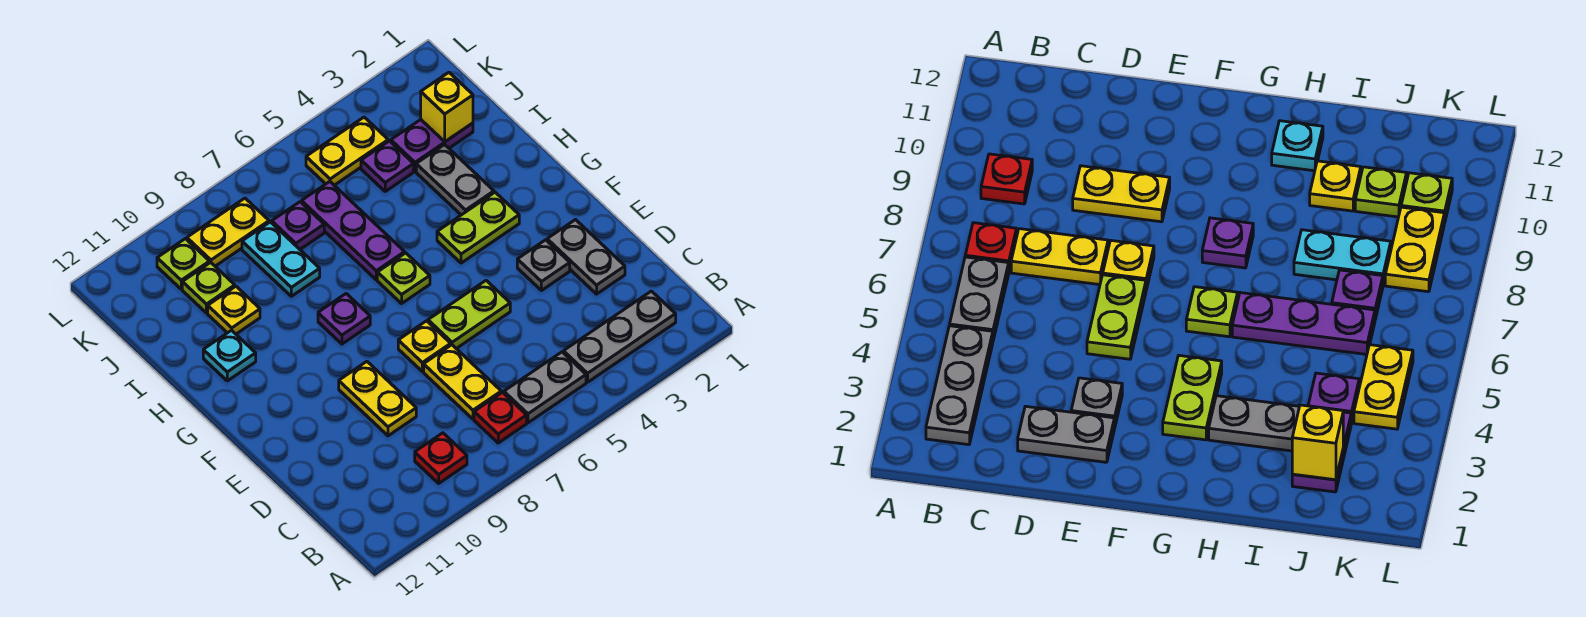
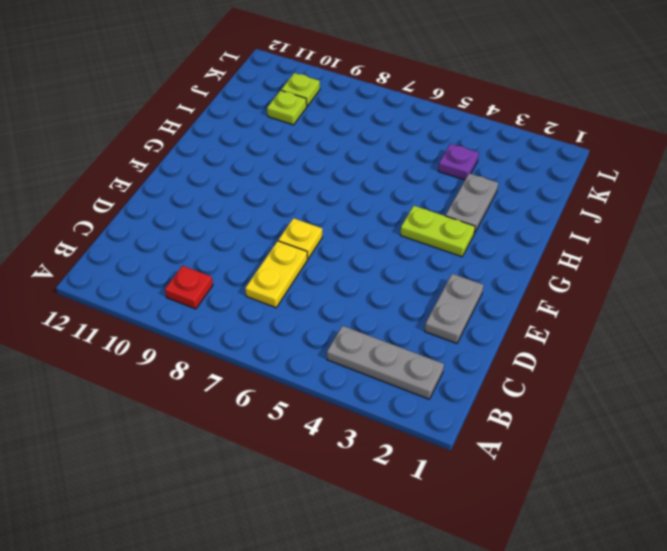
none -> grey 1x2 plate [504,352,586,423]
none -> red 1x1 plate [474,392,527,443]
none -> yellow 1x2 plate [339,362,416,436]

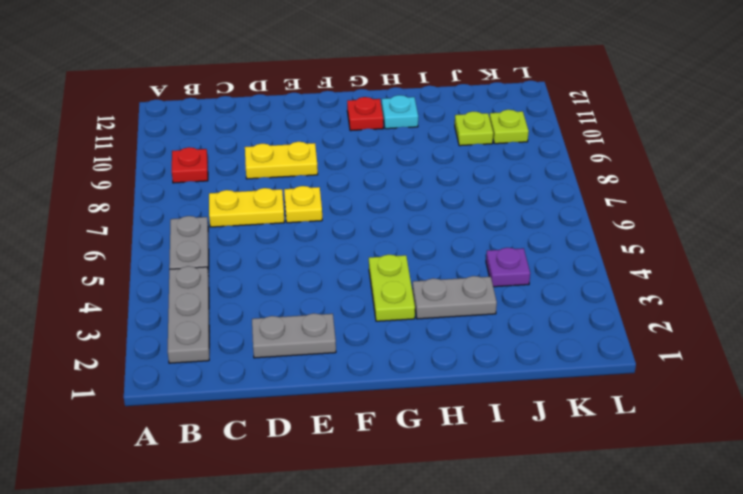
red 1x1 plate [347,97,383,131] -> red 1x1 plate moved to [474,392,527,443]
none -> grey 1x1 plate [517,240,570,291]
none -> lime 1x2 plate [428,281,510,349]
none -> lime 1x1 plate [377,253,430,304]

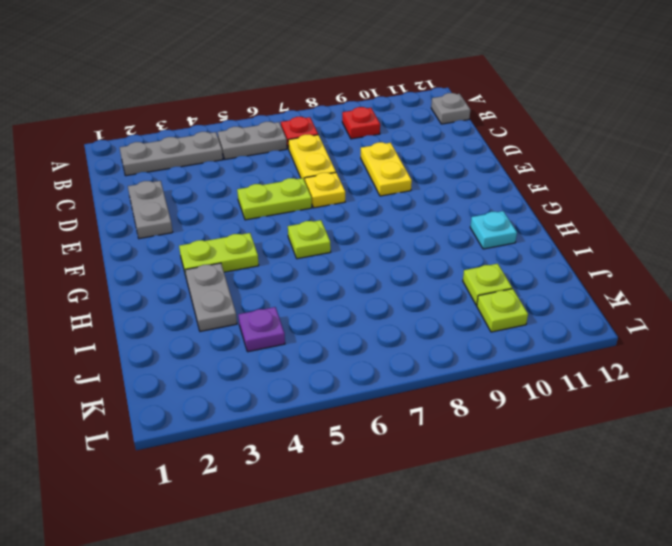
grey 1x1 plate [431,93,470,124] -> grey 1x1 plate moved to [517,240,570,291]
none -> purple 1x1 plate [318,294,370,344]
none -> purple 1x3 plate [302,182,405,280]
none -> cyan 1x2 plate [242,222,320,296]

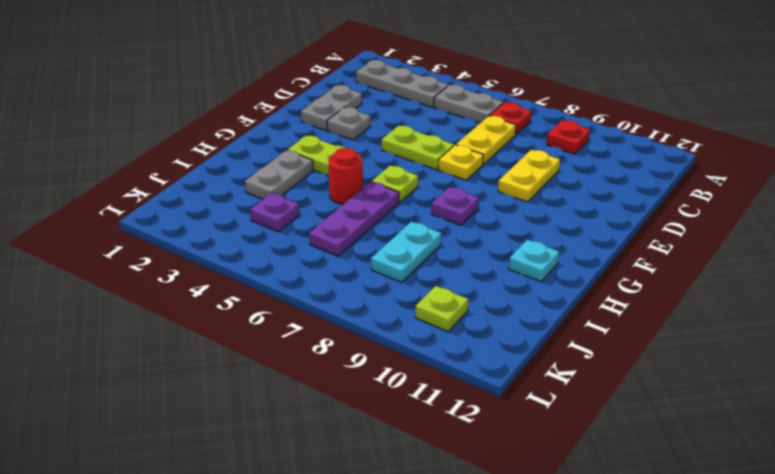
red 1x1 round brick [329,148,363,204] -> none
none -> yellow 1x1 plate [208,286,260,334]
none -> purple 1x2 plate [391,120,473,171]
none -> purple 1x1 plate [272,202,324,249]

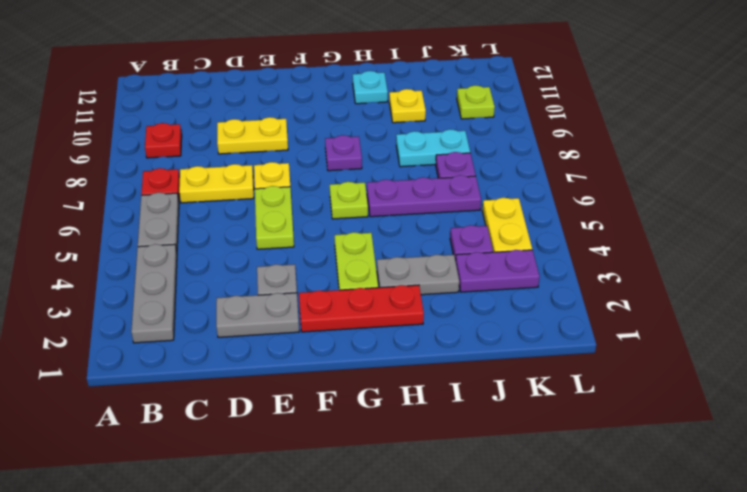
red 1x3 plate [299,285,424,332] -> none
purple 1x2 plate [456,250,540,292] -> purple 1x2 plate turned to [391,120,473,171]
none -> lime 1x1 plate [182,262,235,313]
none -> yellow 1x2 plate [187,198,269,266]
none -> yellow 1x1 brick [421,73,473,142]

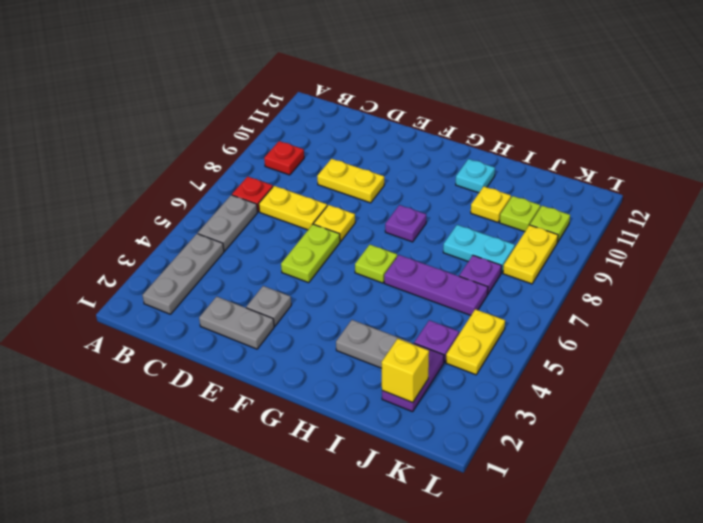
none -> lime 1x2 plate [437,192,519,263]

